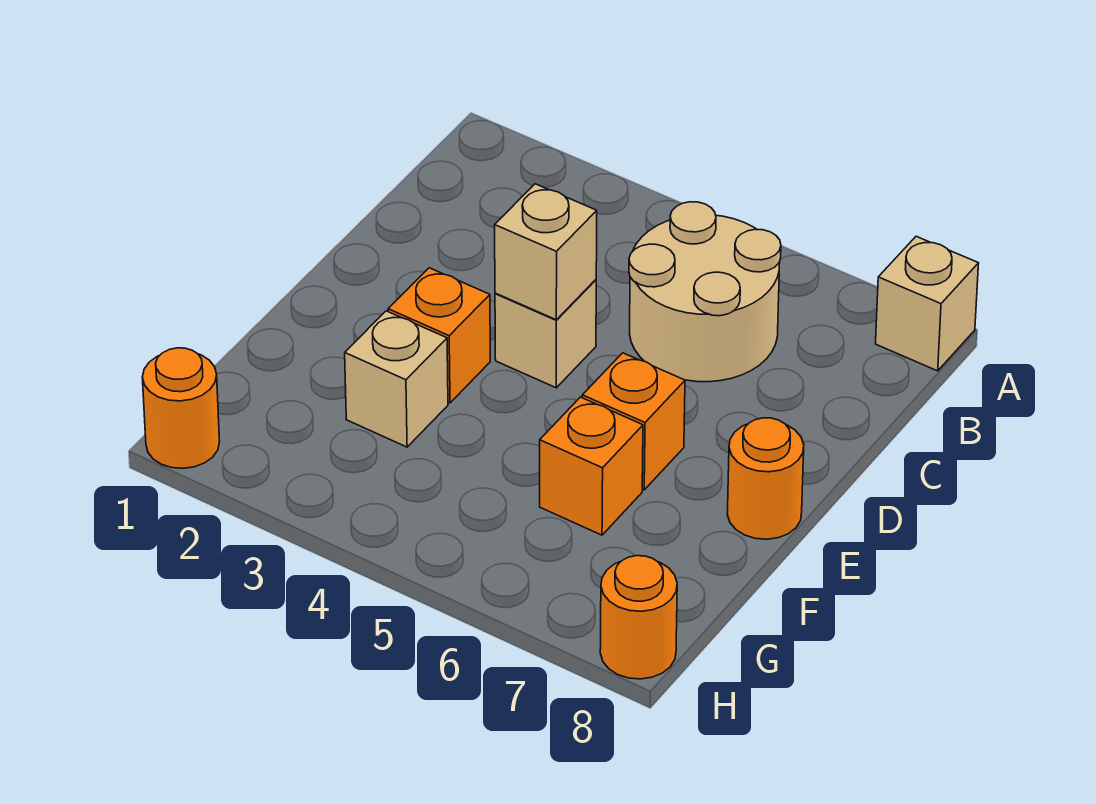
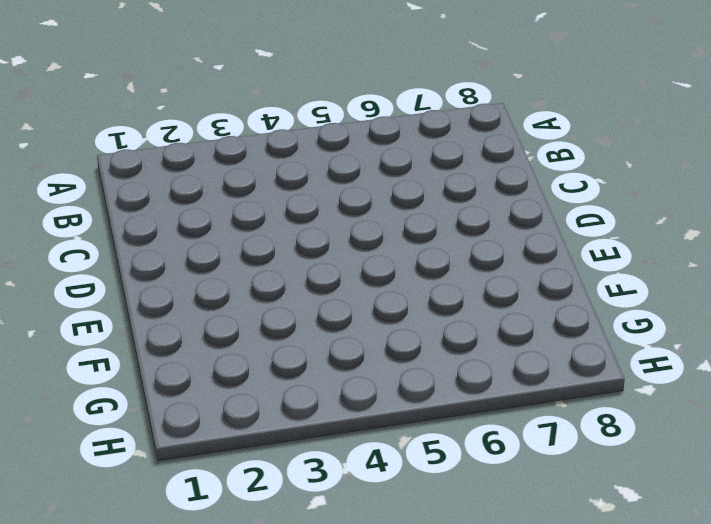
none -> tan 1x1 brick [876,236,979,371]
none -> tan 2x2 round brick [629,202,781,382]

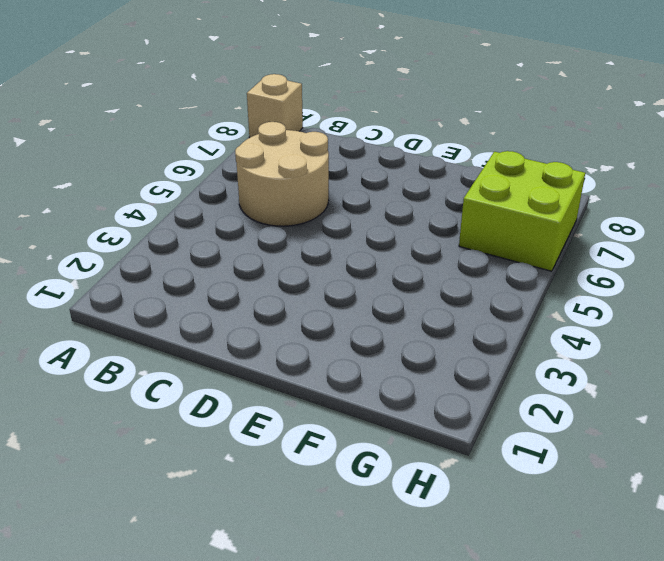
lime 2x2 brick [459,151,585,271] -> none
none -> tan 1x1 brick [495,280,596,388]
none -> orange 1x1 brick [388,268,490,403]

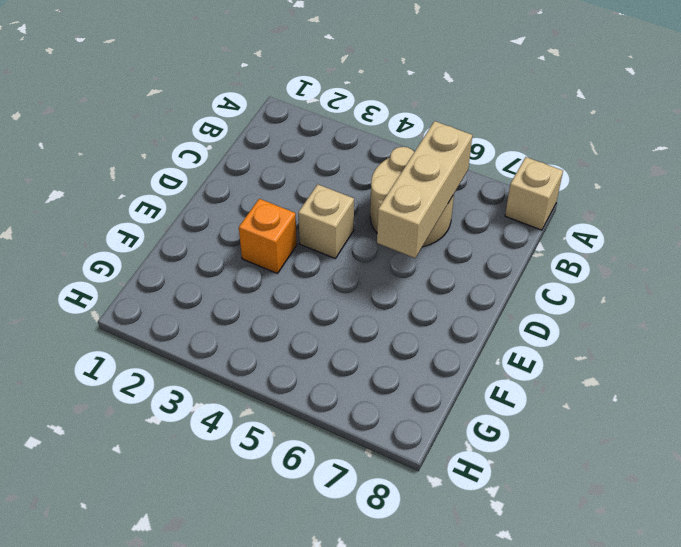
tan 1x3 brick [377,121,472,258] -> none
none -> orange 1x1 brick [582,353,685,490]
none -> orange 1x1 round brick [727,418,804,539]

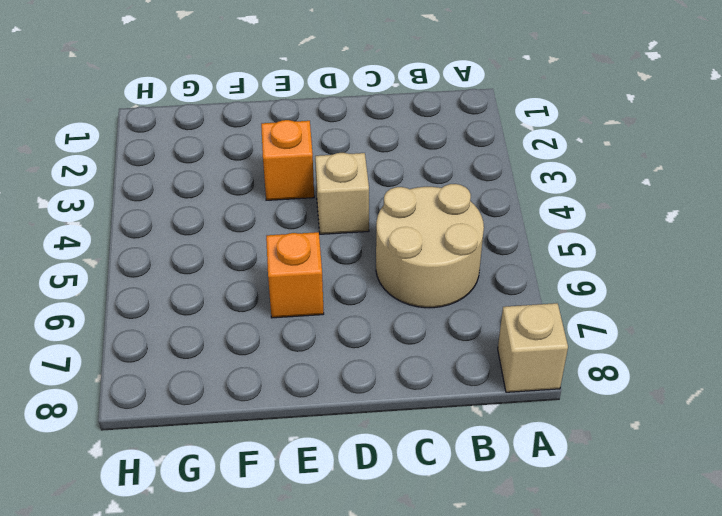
none -> orange 1x1 round brick [727,418,804,539]
none -> tan 1x1 brick [345,311,448,447]

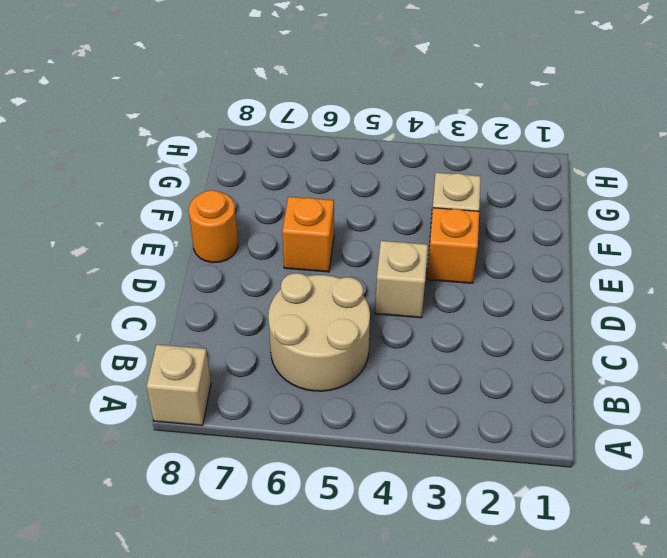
none -> orange 1x1 brick [540,397,643,535]
none -> orange 1x1 round brick [142,348,220,468]

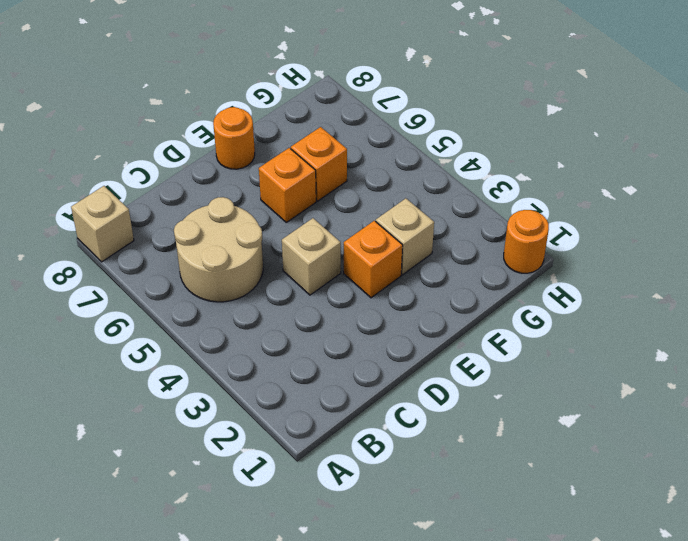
none -> orange 1x1 round brick [600,556,677,679]
none -> tan 1x1 brick [495,184,597,320]

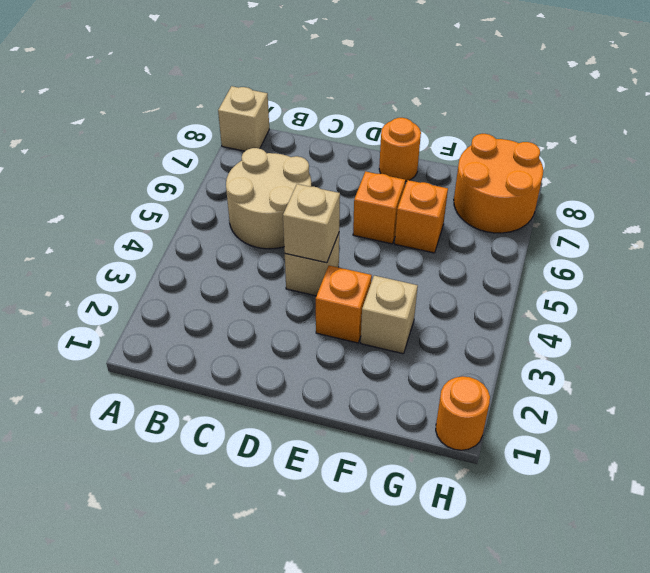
orange 2x2 round brick [454,134,543,233] -> orange 1x1 round brick [600,556,677,679]

